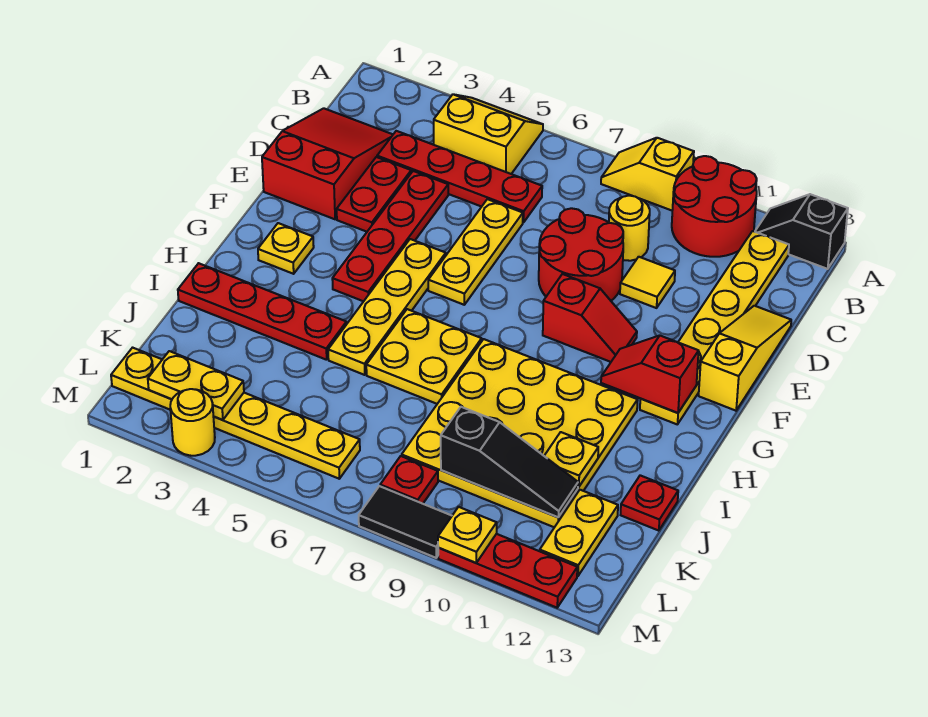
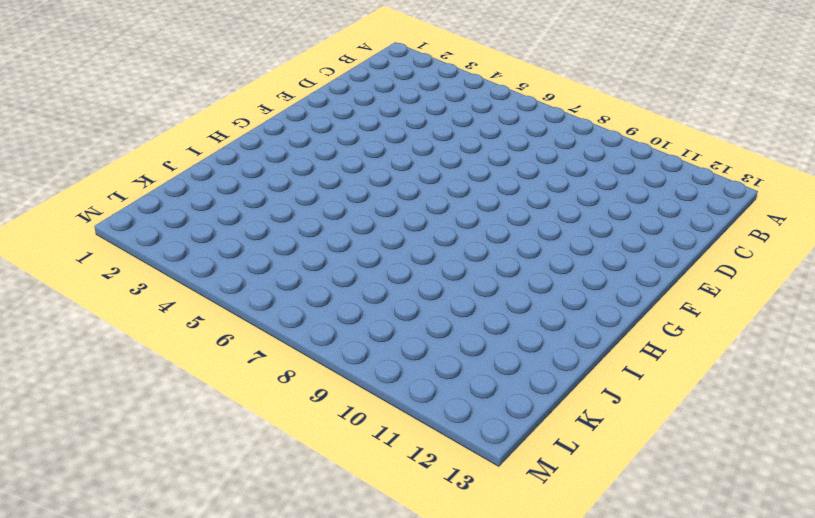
none -> yellow 2x2 slope [434,94,543,174]
none -> yellow 1x2 slope [601,138,694,210]
none -> red 2x2 round brick [672,156,757,257]
none -> black 1x2 slope [755,194,848,269]

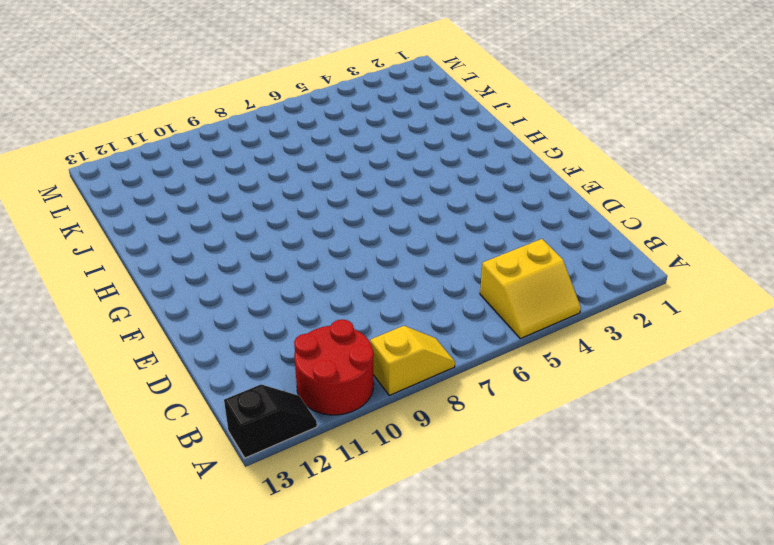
none -> yellow 1x6 plate [640,231,789,425]
none -> red 2x3 slope [262,108,393,219]
none -> red 1x4 plate [377,131,542,222]
none -> yellow 1x1 round brick [609,196,650,261]

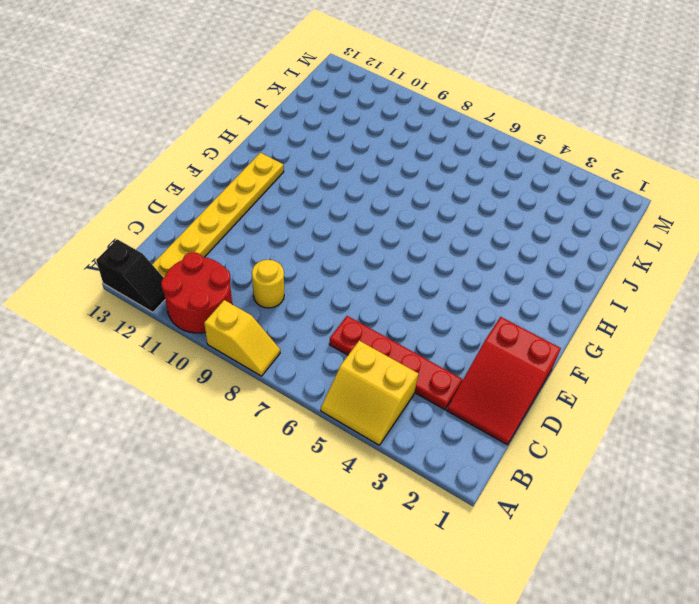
none -> red 1x2 plate [337,157,411,232]
none -> red 1x4 plate [332,171,448,301]
none -> yellow 1x3 plate [428,199,523,305]
none -> red 2x2 round brick [539,208,623,301]

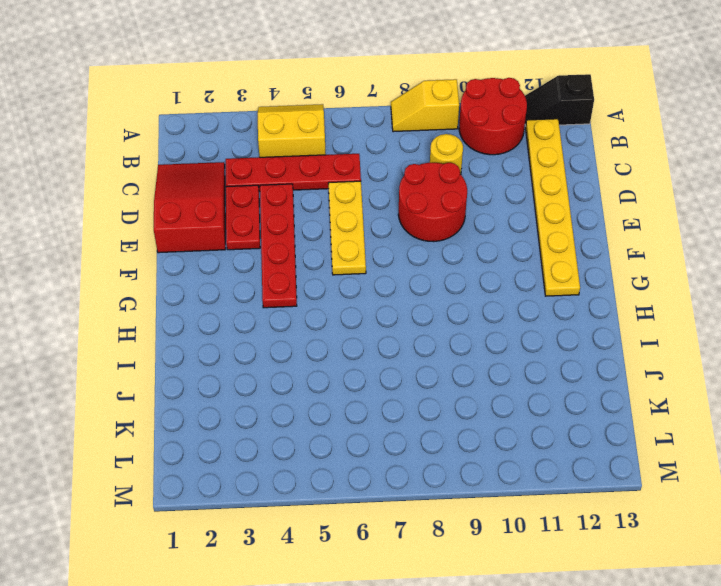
none -> yellow 1x1 tile [620,257,675,308]
none -> yellow 1x3 slope [699,306,791,411]
none -> yellow 1x4 plate [328,239,446,375]
none -> red 1x2 slope [543,274,637,362]

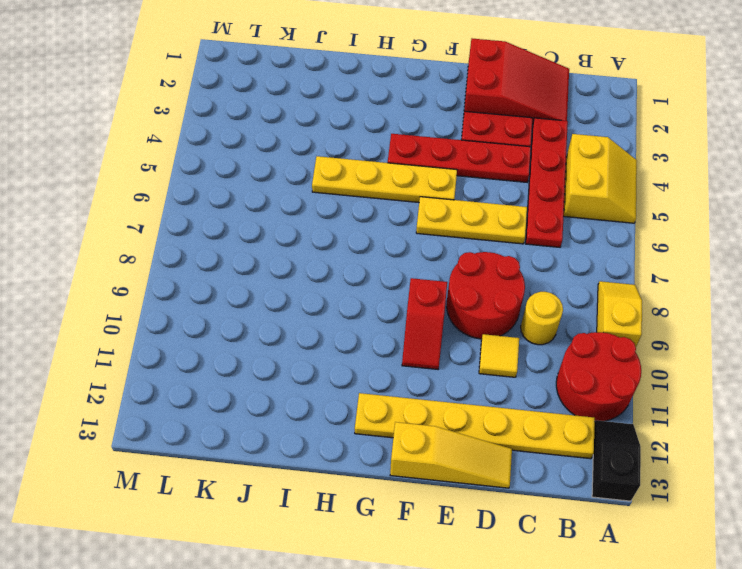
none -> yellow 1x1 plate [258,223,314,274]
none -> yellow 2x2 plate [366,309,482,404]
none -> yellow 4x4 plate [402,339,638,527]
none -> red 1x4 plate [178,263,347,360]

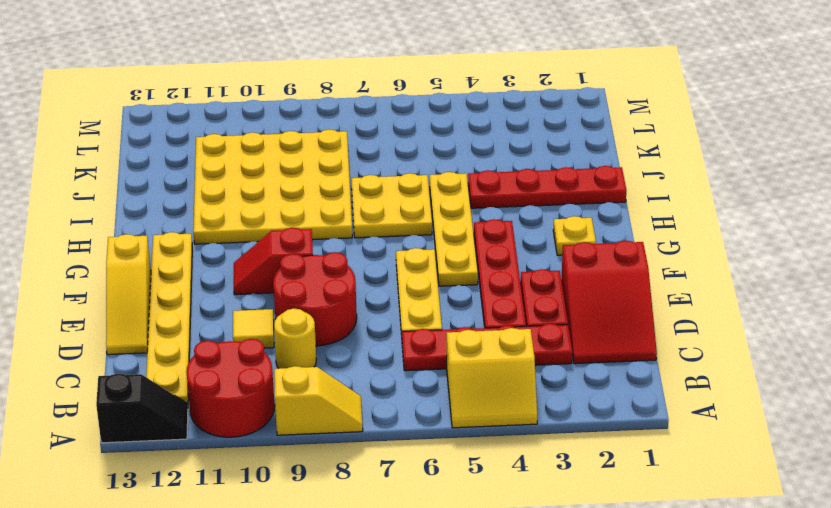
none -> red 1x1 plate [621,475,678,531]
none -> yellow 1x2 plate [540,490,618,576]
none -> yellow 1x6 plate [111,348,360,479]
none -> red 1x1 plate [380,456,438,504]

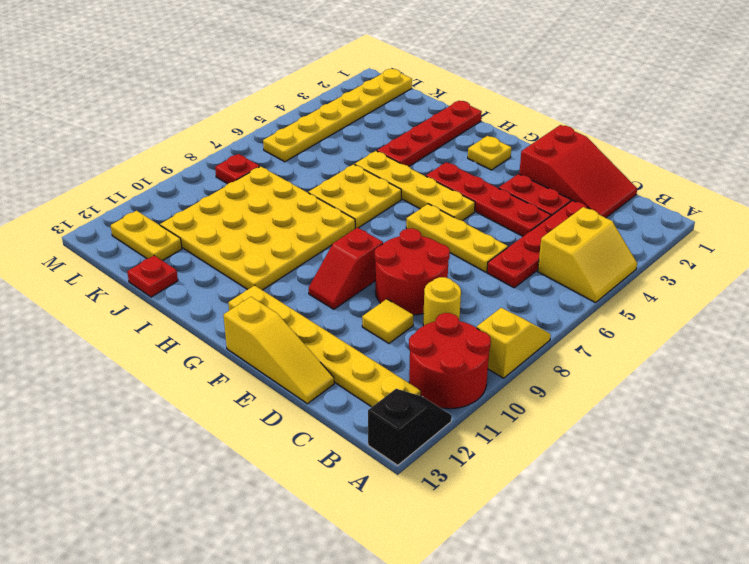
none -> yellow 1x1 round brick [170,389,215,456]
none -> black 1x2 tile [359,486,452,558]
none -> red 1x3 plate [438,534,577,608]
none -> red 1x2 slope [601,336,699,413]

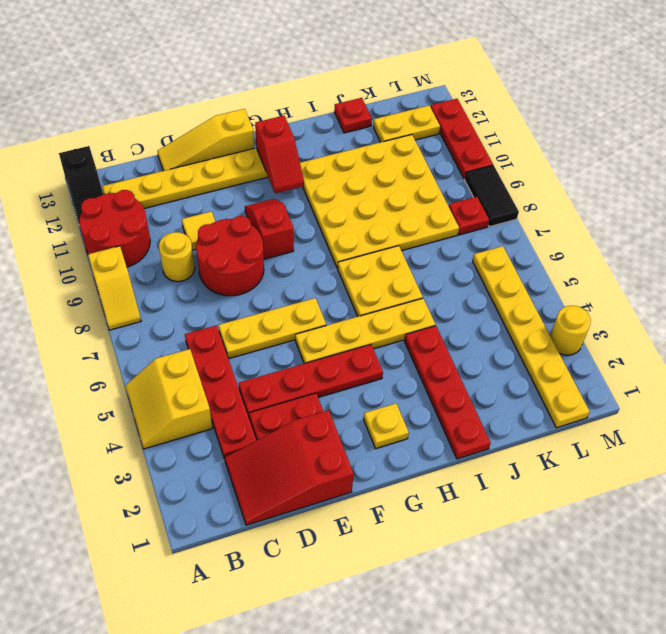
none -> yellow 1x1 plate [544,432,598,487]
none -> black 1x3 slope [441,407,578,517]
none -> yellow 1x2 plate [148,351,244,420]
none -> yellow 1x1 plate [438,507,497,563]

